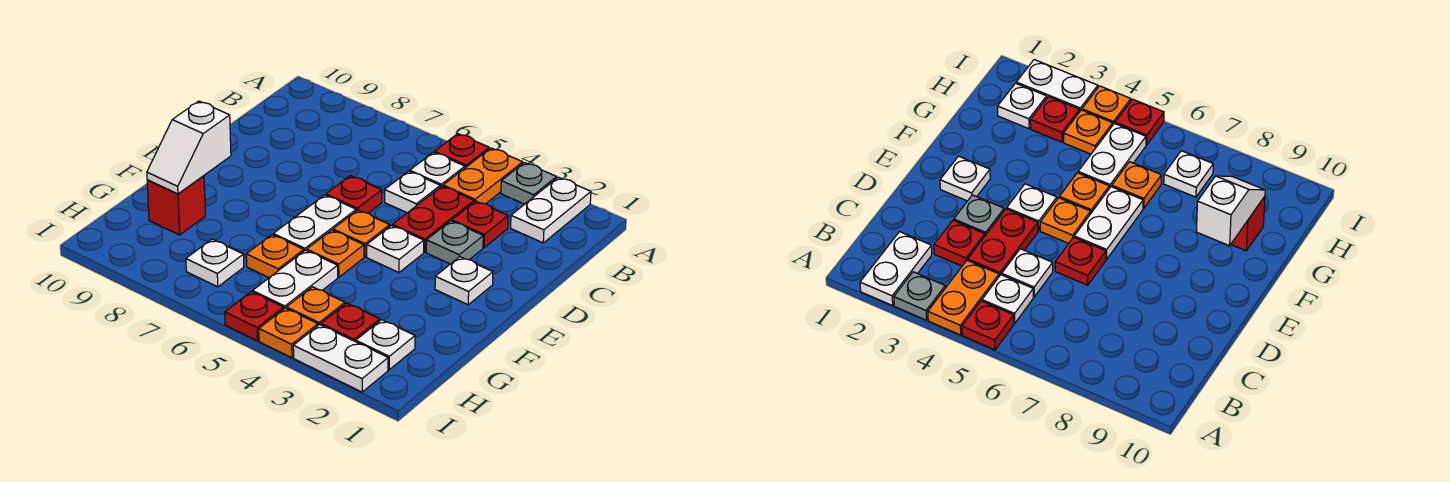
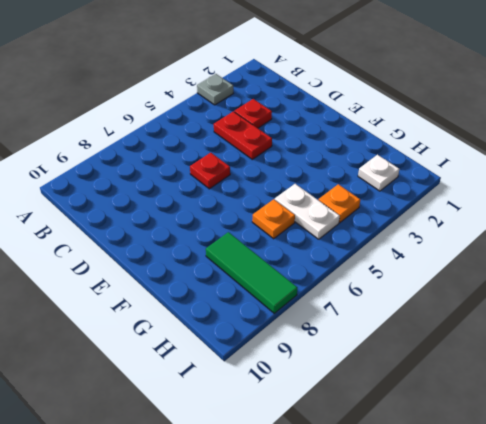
green 1x3 tile [206,232,297,313] -> none
none -> white 1x2 plate [511,177,591,243]
none -> orange 1x2 plate [443,148,523,204]
none -> red 1x1 plate [435,134,489,168]

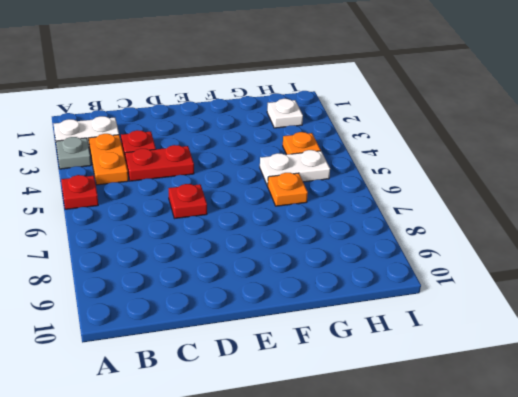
orange 1x2 plate [89,134,128,185] -> orange 1x2 plate turned to [443,148,523,204]
none -> white 1x1 plate [410,152,465,187]
none -> white 1x1 plate [385,171,440,213]
none -> grey 1x1 plate [426,221,483,264]

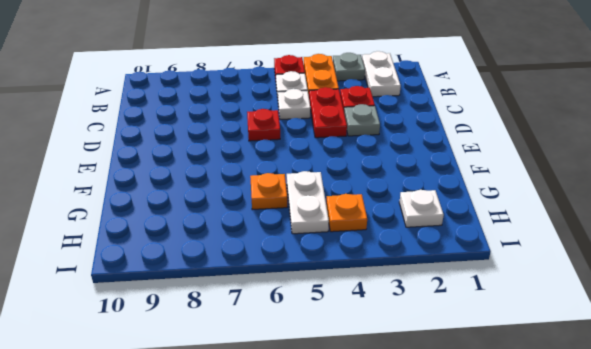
none -> white 1x1 plate [435,257,493,305]
none -> white 1x1 plate [367,225,424,273]
none -> orange 1x1 plate [333,210,390,257]

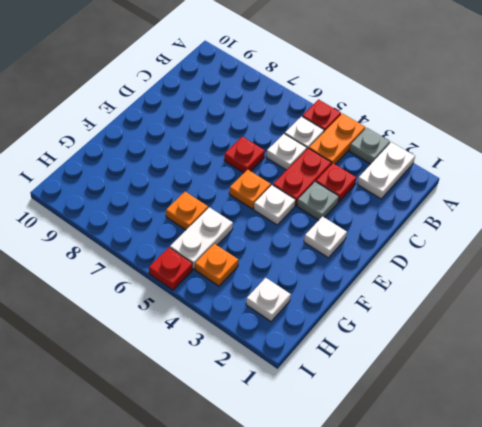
none -> white 1x2 plate [273,195,356,251]
none -> orange 1x1 plate [307,230,364,277]
none -> red 1x1 brick [147,176,205,235]

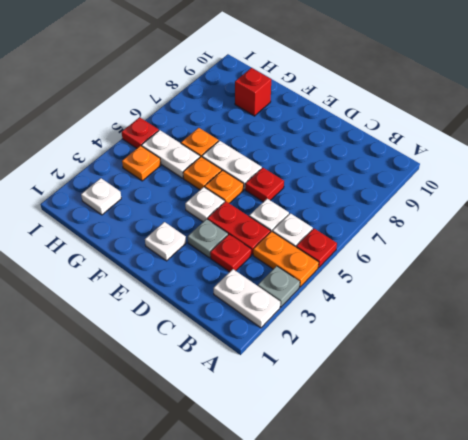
none -> red 1x1 plate [321,303,380,342]
none -> white 1x1 plate [186,239,244,287]
none -> white 1x2 plate [293,325,388,392]

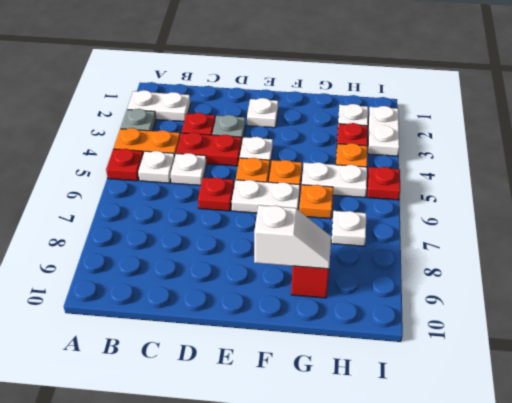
none -> orange 1x1 plate [259,308,318,358]

